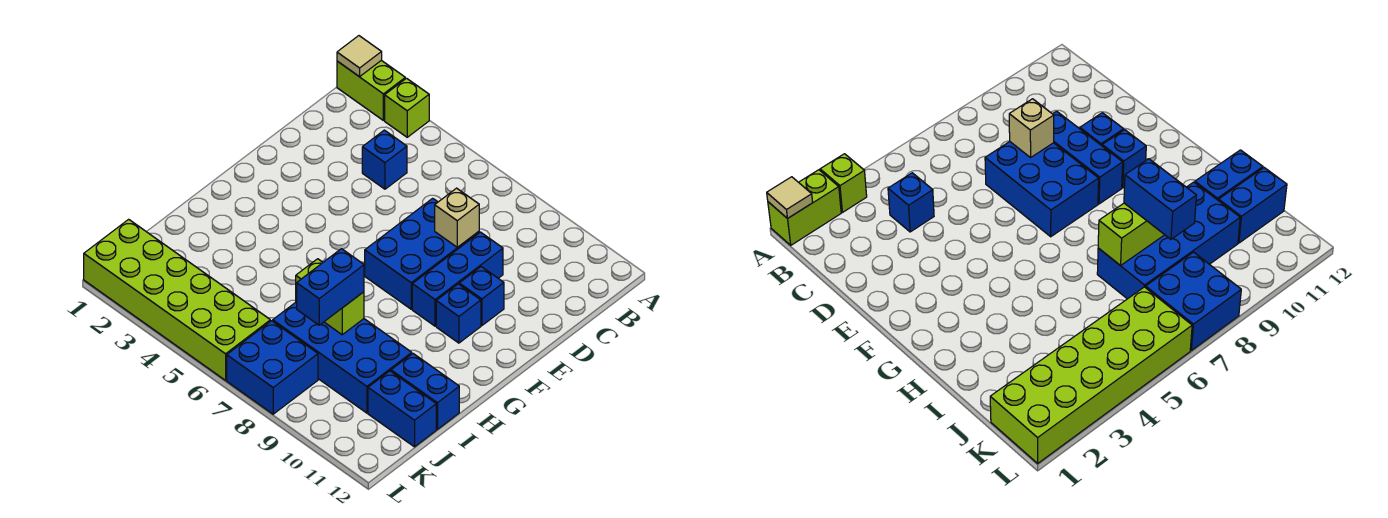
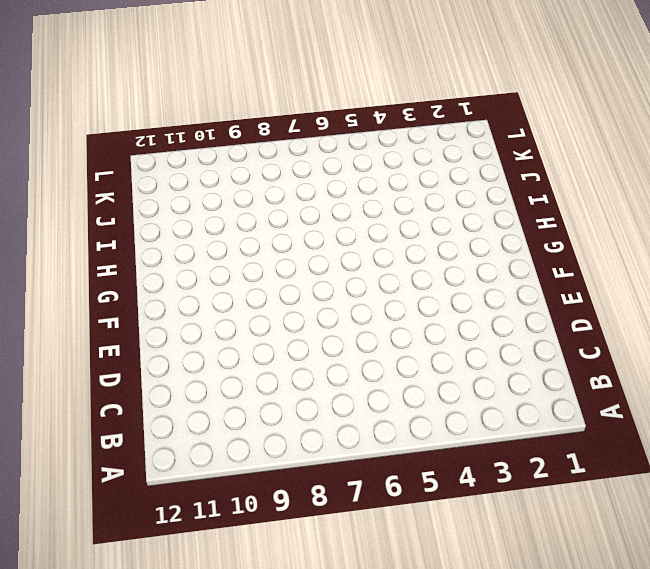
none -> lime 1x2 brick [337,60,405,120]
none -> lime 1x1 brick [385,78,429,137]
none -> blue 1x1 brick [362,130,407,189]

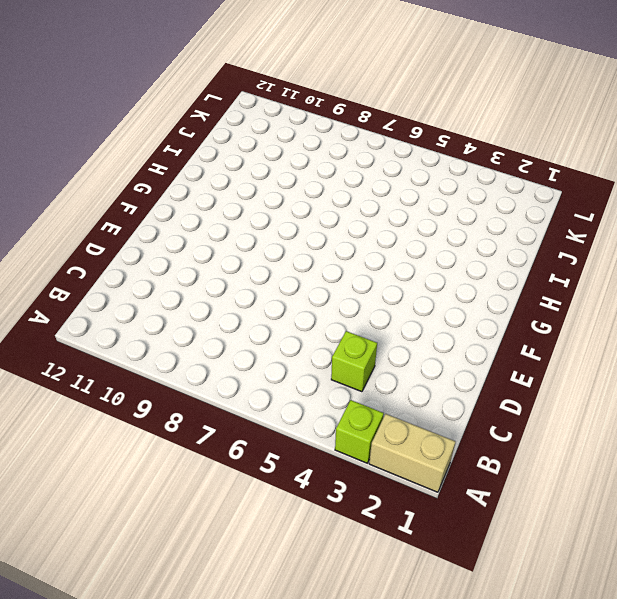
tan 1x2 brick [369,414,455,492] -> lime 1x2 brick [337,60,405,120]
lime 1x1 brick [331,331,377,392] -> blue 1x1 brick [362,130,407,189]
none -> blue 2x3 brick [365,198,479,309]
none -> blue 1x3 brick [412,232,503,326]
none -> blue 1x1 brick [459,267,504,326]

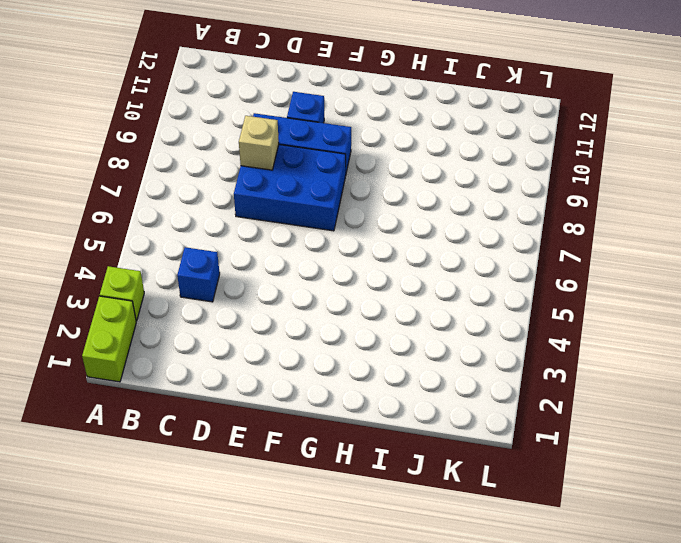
none -> blue 1x1 brick [436,284,481,343]
none -> blue 2x4 brick [273,302,412,413]
none -> blue 1x2 brick [391,354,459,429]

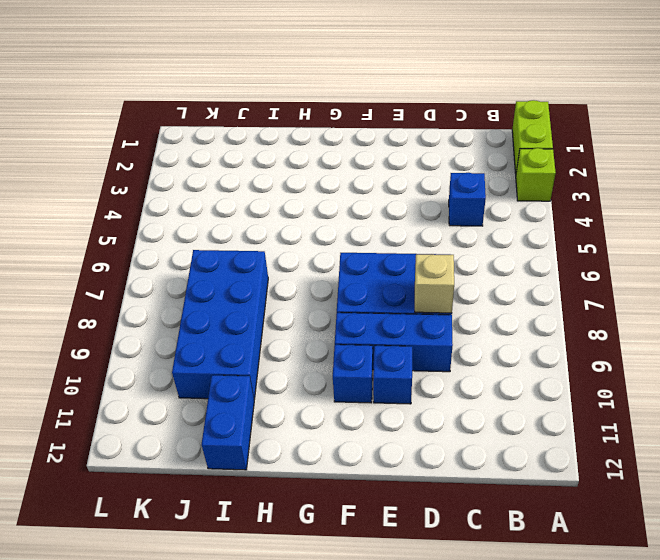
none -> blue 1x2 brick [368,371,436,447]
none -> lime 2x6 brick [84,219,270,380]
none -> blue 2x2 brick [227,321,318,414]

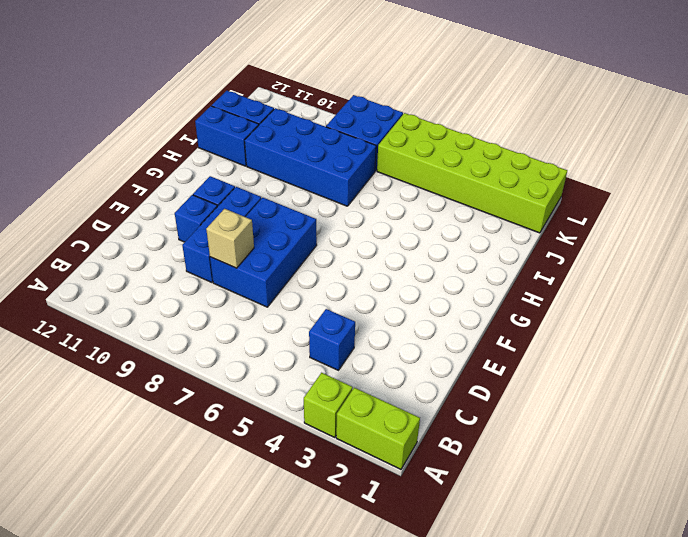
none -> tan 1x1 tile [337,36,382,77]
none -> lime 1x2 brick [296,259,364,335]
none -> blue 1x2 brick [297,249,364,325]

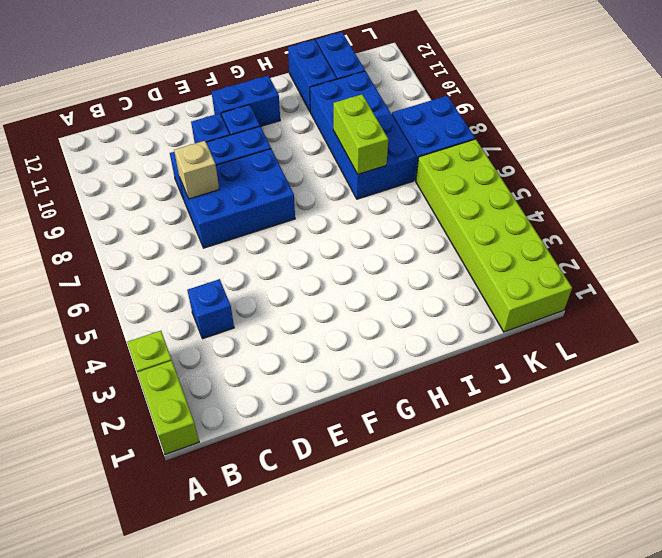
blue 1x2 brick [212,75,280,126] -> blue 1x2 brick moved to [297,249,364,325]
none -> tan 1x1 tile [337,36,382,77]

